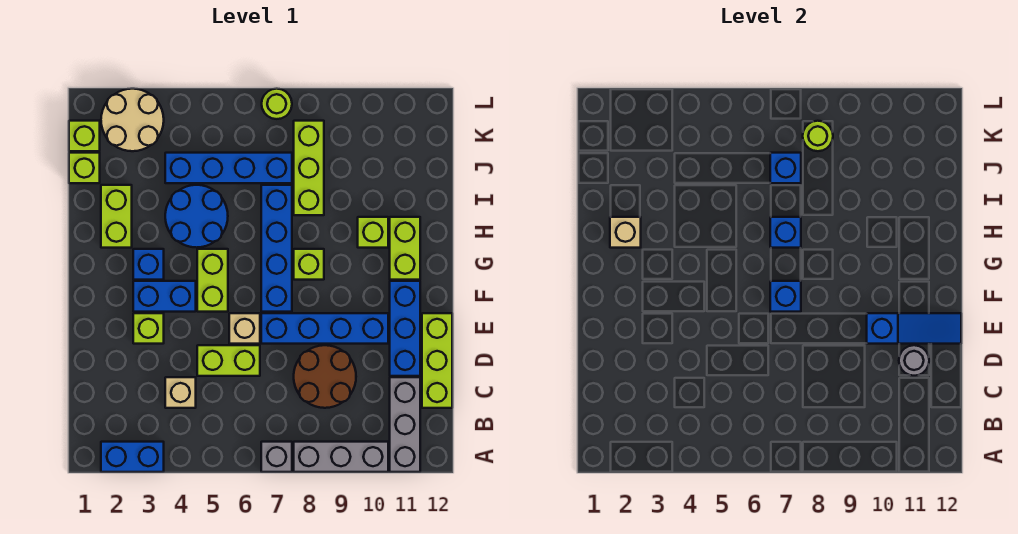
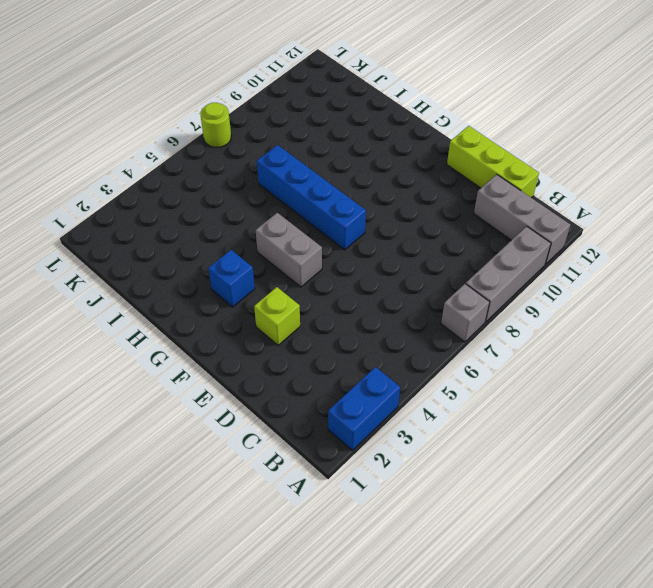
grey 1x2 brick [256,213,322,287] -> lime 1x2 brick [197,249,228,312]
none -> tan 1x1 brick [165,377,196,408]
none -> brown 2x2 round brick [294,345,356,408]
none -> lime 1x2 brick [197,345,260,376]
none -> blue 1x3 brick [390,281,420,376]

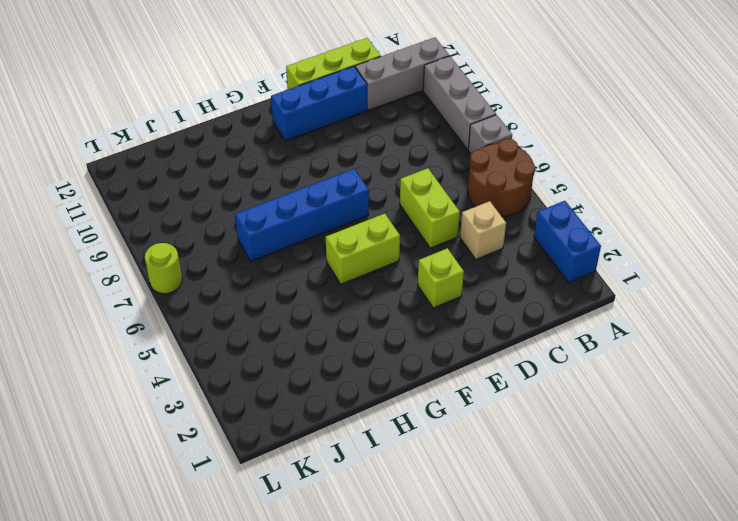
brown 2x2 round brick [468,139,535,216] -> brown 2x2 round brick moved to [294,345,356,408]
none -> tan 1x1 brick [229,313,260,344]
none -> blue 1x4 brick [261,313,388,344]
none -> blue 1x2 brick [133,281,196,312]
none -> blue 1x1 brick [133,249,164,280]

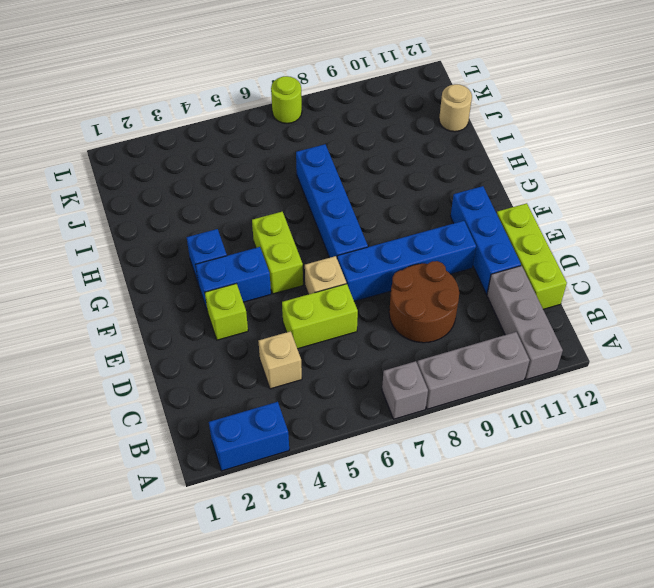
tan 1x1 round brick [439,84,472,132] -> none
none -> lime 1x1 brick [294,249,324,280]
none -> lime 1x2 brick [390,217,420,280]
none -> lime 1x2 brick [101,185,132,248]
none -> blue 2x2 round brick [165,185,228,248]

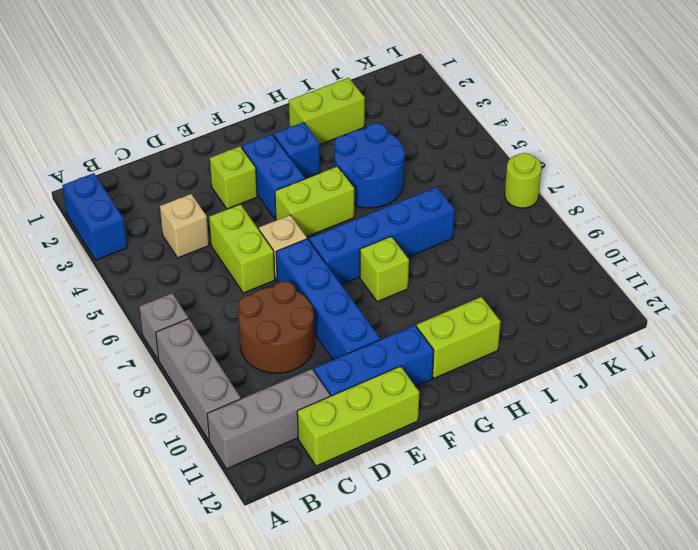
none -> lime 1x1 brick [358,217,388,248]
none -> lime 1x3 brick [294,121,324,215]
none -> lime 1x1 brick [69,153,100,183]
none -> blue 1x4 brick [165,153,292,183]

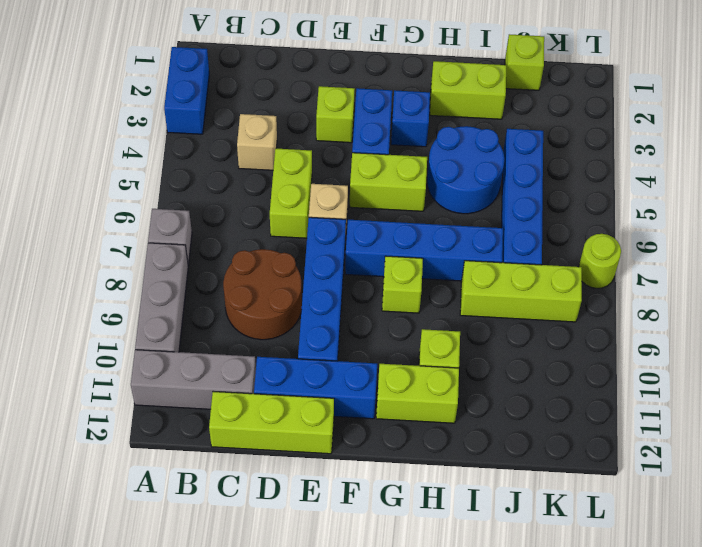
none -> lime 1x1 brick [69,121,100,151]
none -> tan 2x2 round brick [101,89,164,151]
none -> grey 1x1 round brick [899,345,929,376]
none -> blue 1x3 slope [867,313,961,344]

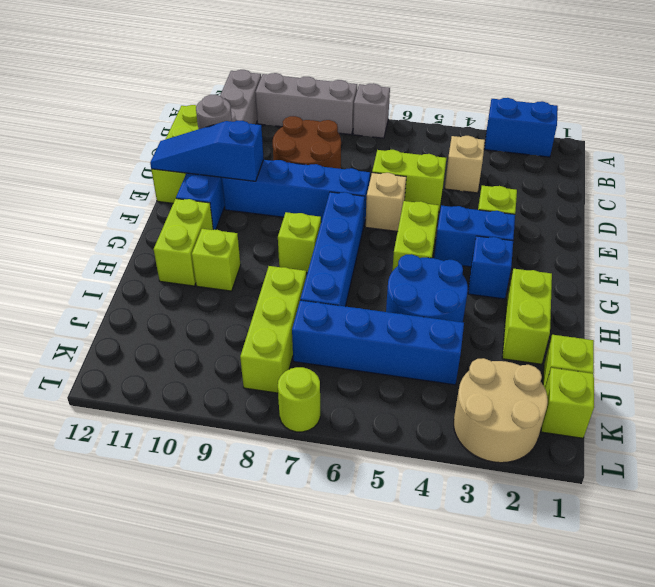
none -> blue 1x1 brick [770,281,801,312]
none -> tan 1x1 brick [610,217,641,248]
none -> blue 1x1 brick [770,217,801,248]
none -> blue 1x1 brick [770,153,801,183]

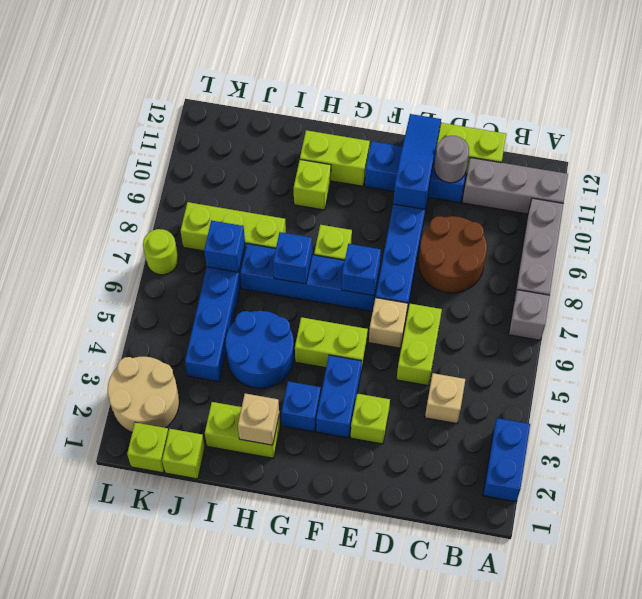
none -> lime 1x1 round brick [803,121,833,151]

